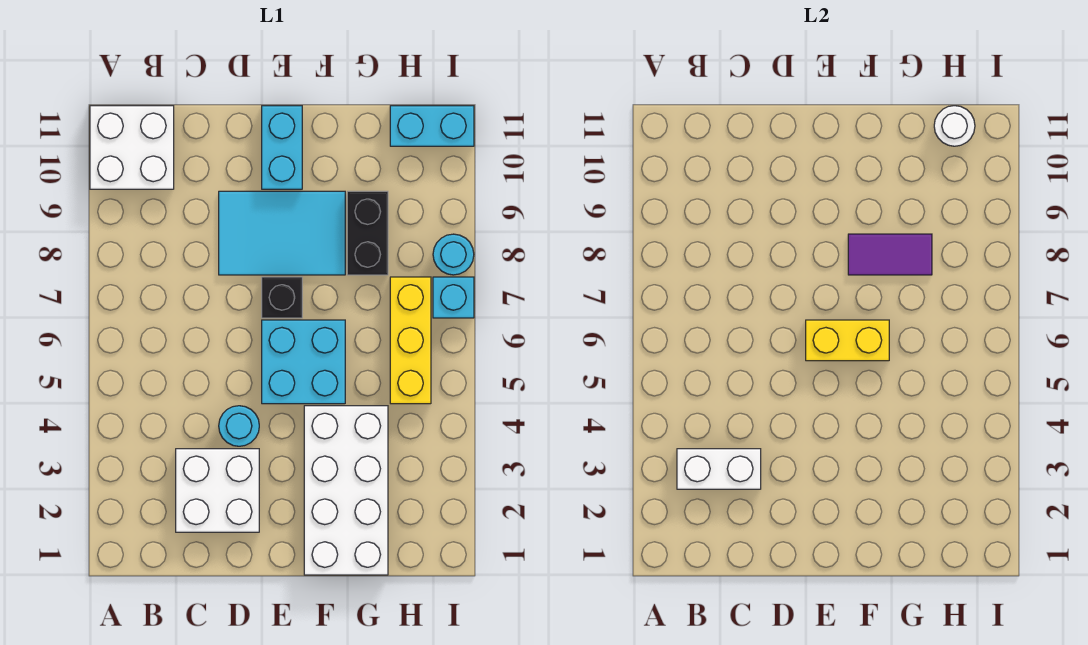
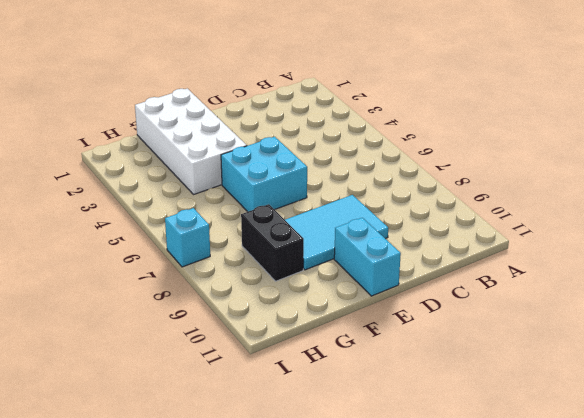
none -> white 2x2 brick [90,106,174,189]
none -> white 2x2 brick [176,449,259,532]
none -> cyan 1x1 round brick [219,406,259,446]

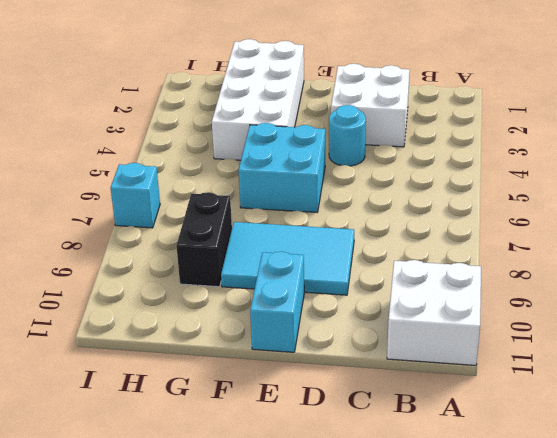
none -> black 1x1 brick [262,277,302,318]
none -> yellow 1x3 brick [390,277,431,404]
none -> cyan 1x2 brick [390,106,474,146]

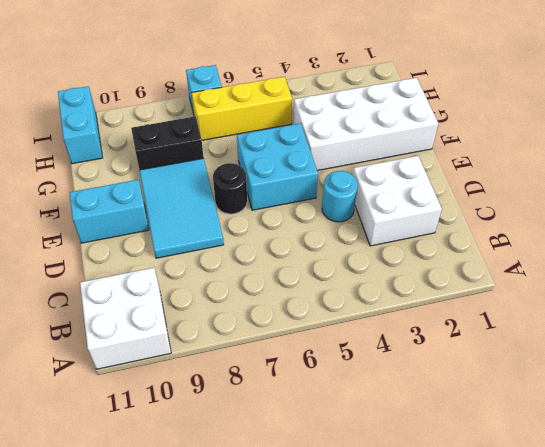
black 1x1 round brick [213,163,247,214] -> black 1x1 brick [262,277,302,318]
none -> cyan 1x1 round brick [433,234,474,275]
none -> white 1x2 brick [677,449,761,489]
none -> yellow 1x2 brick [806,320,889,361]

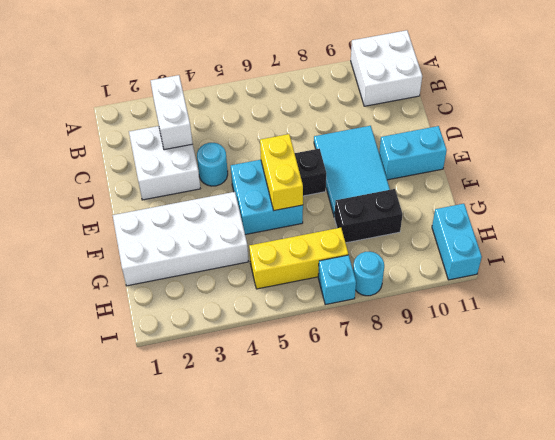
none -> purple 1x2 tile [848,234,932,275]
none -> white 1x1 round brick [934,106,975,146]

